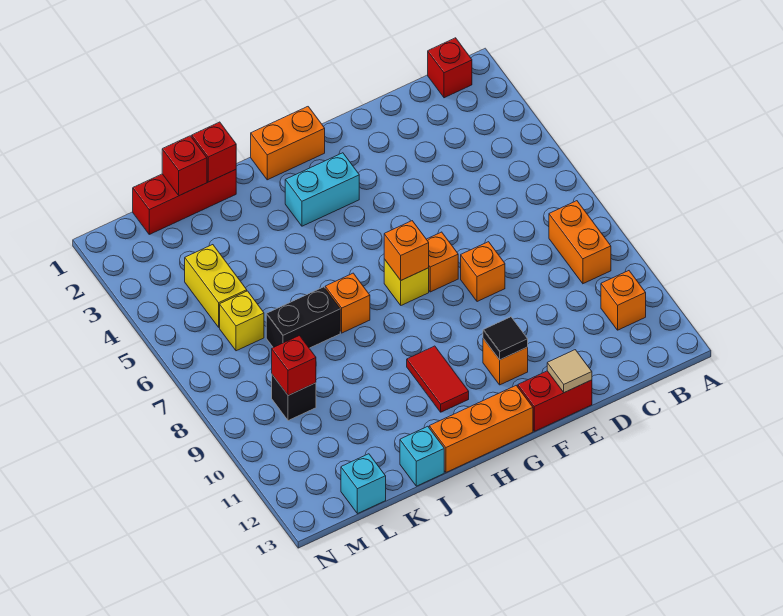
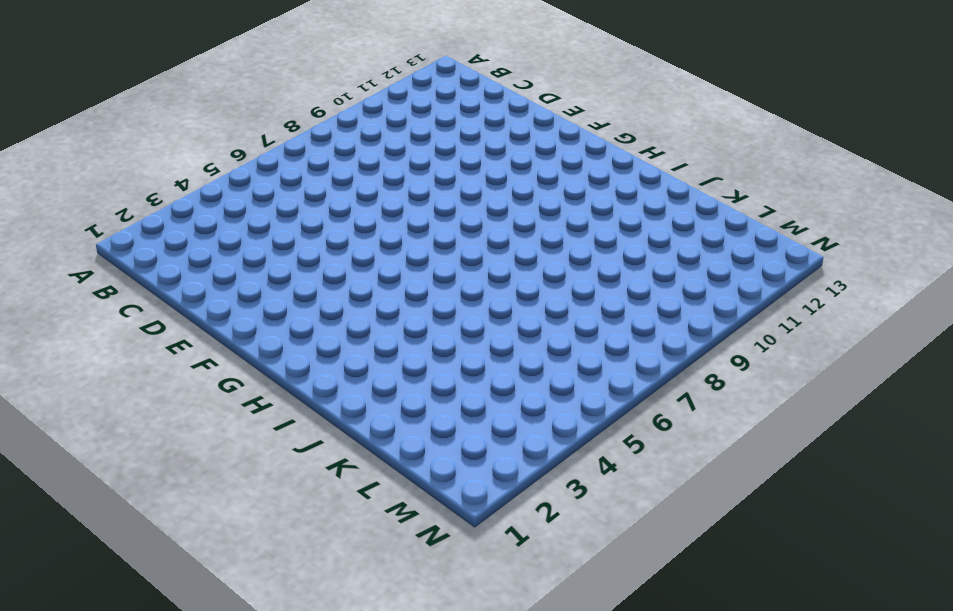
none -> red 1x1 brick [428,38,472,98]
none -> orange 1x2 brick [549,201,611,284]
none -> orange 1x1 brick [601,271,646,330]

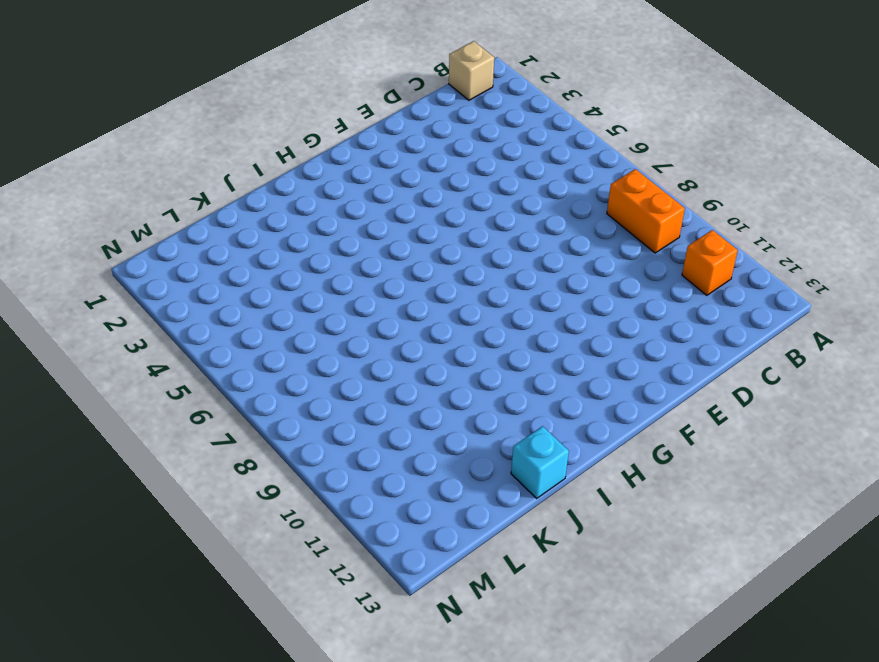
tan 1x1 brick [449,41,494,100] -> red 1x1 brick [428,38,472,98]
none -> orange 1x1 brick [461,242,505,302]
none -> red 1x2 brick [518,371,592,431]
none -> orange 1x1 brick [426,232,458,292]

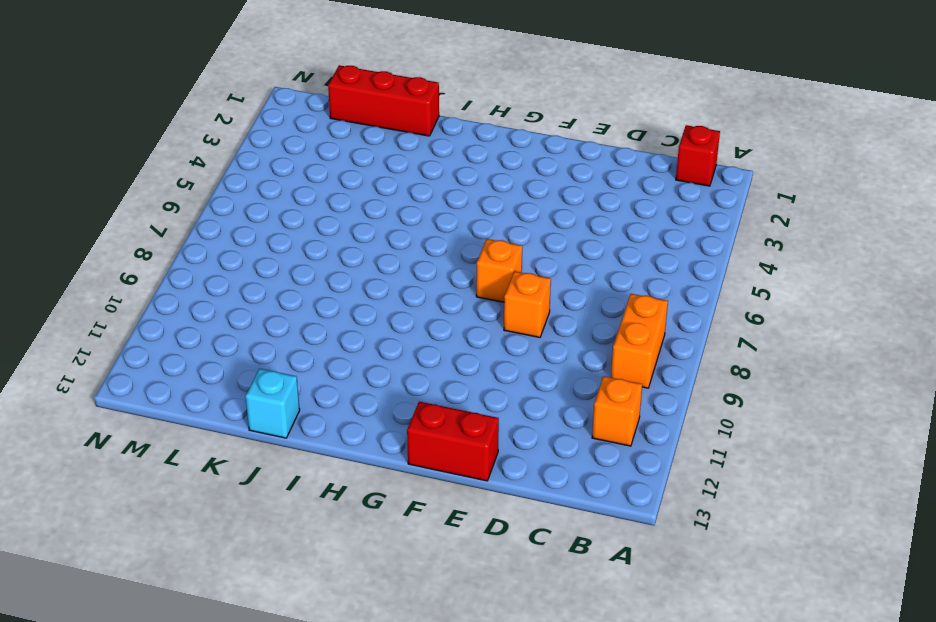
none -> orange 1x1 brick [483,338,528,385]
none -> orange 1x2 brick [251,107,325,180]
none -> cyan 1x2 brick [285,153,359,226]

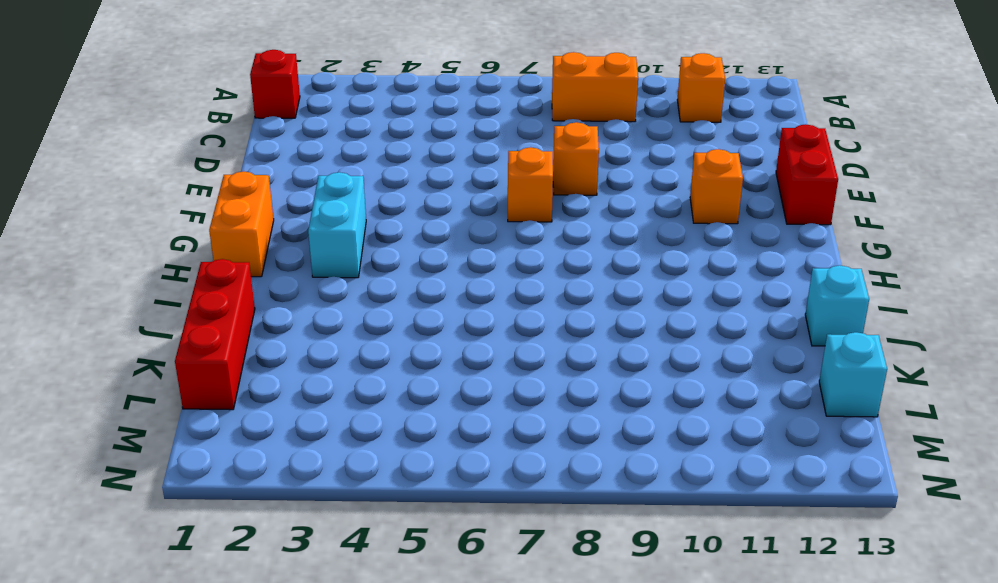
none -> yellow 1x1 brick [384,259,429,305]
none -> orange 1x3 brick [429,386,533,472]
none -> red 1x2 tile [407,346,469,412]

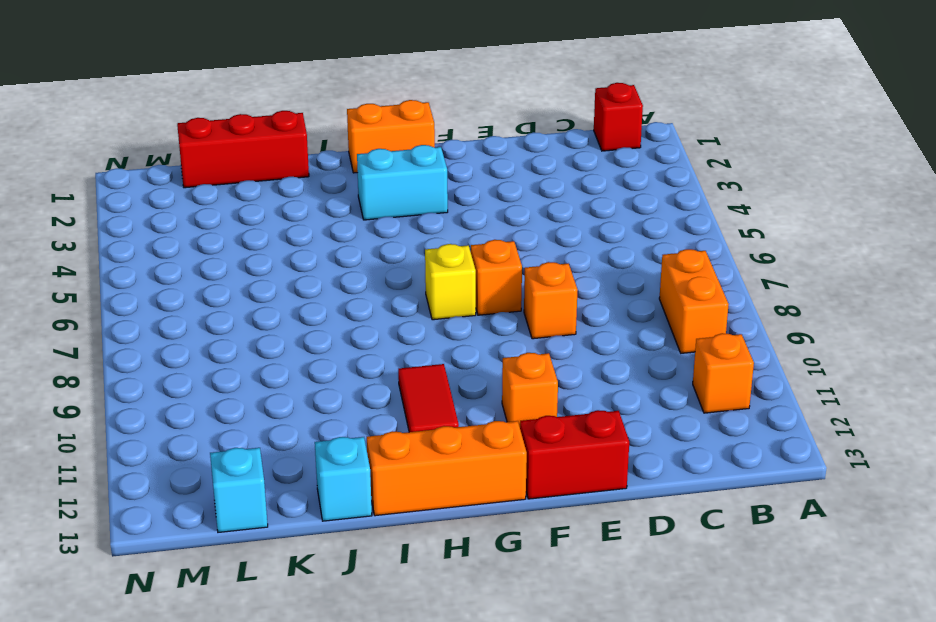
none -> orange 1x1 brick [325,273,370,333]
none -> black 1x2 brick [266,287,340,348]
none -> yellow 1x2 brick [185,245,247,327]

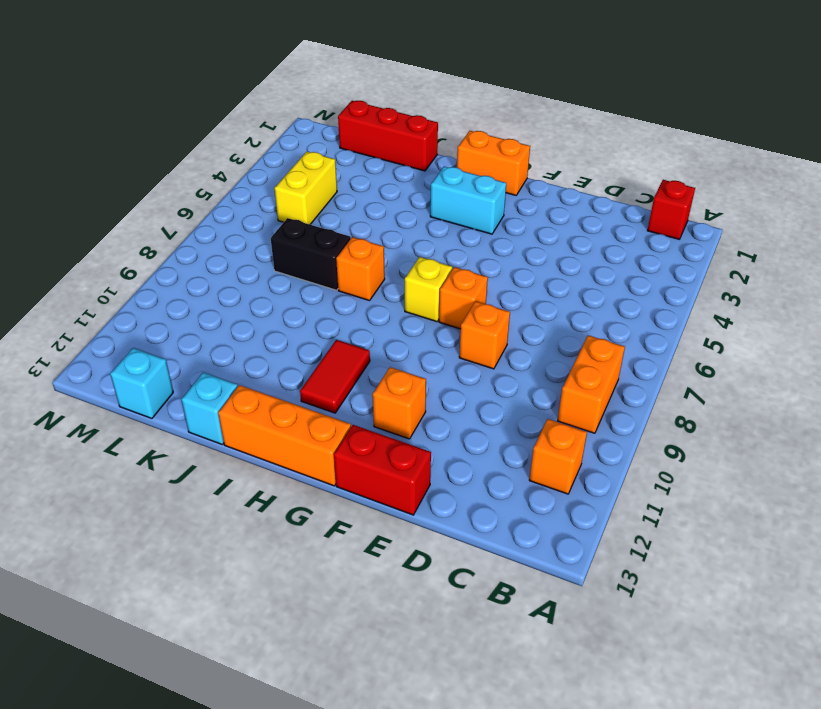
none -> yellow 1x1 brick [220,291,264,351]
none -> black 1x1 brick [272,375,316,421]
none -> tan 1x1 tile [547,350,592,393]

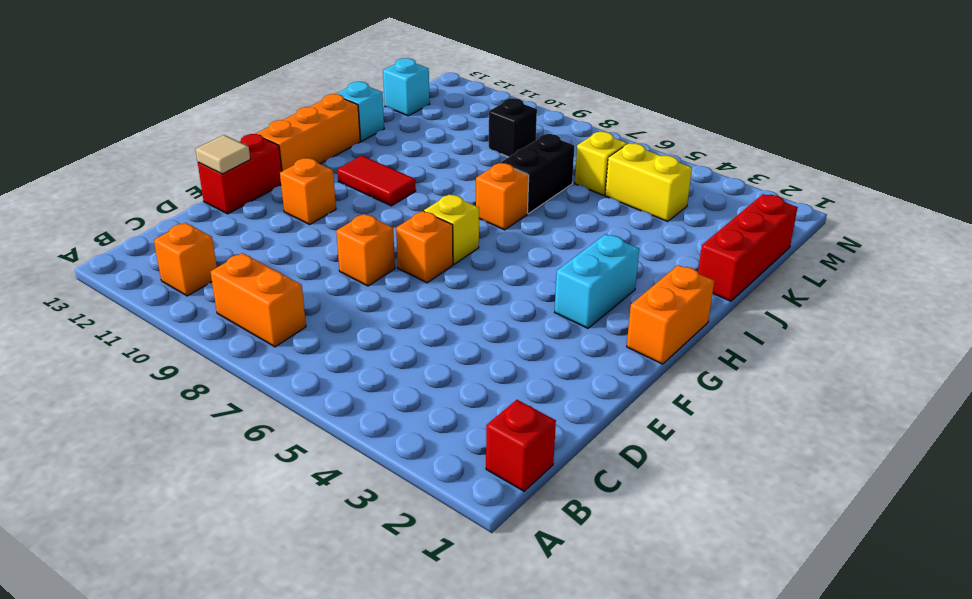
none -> black 1x1 tile [483,317,528,360]
none -> orange 1x1 brick [384,221,429,280]
none -> red 1x1 brick [192,122,236,182]

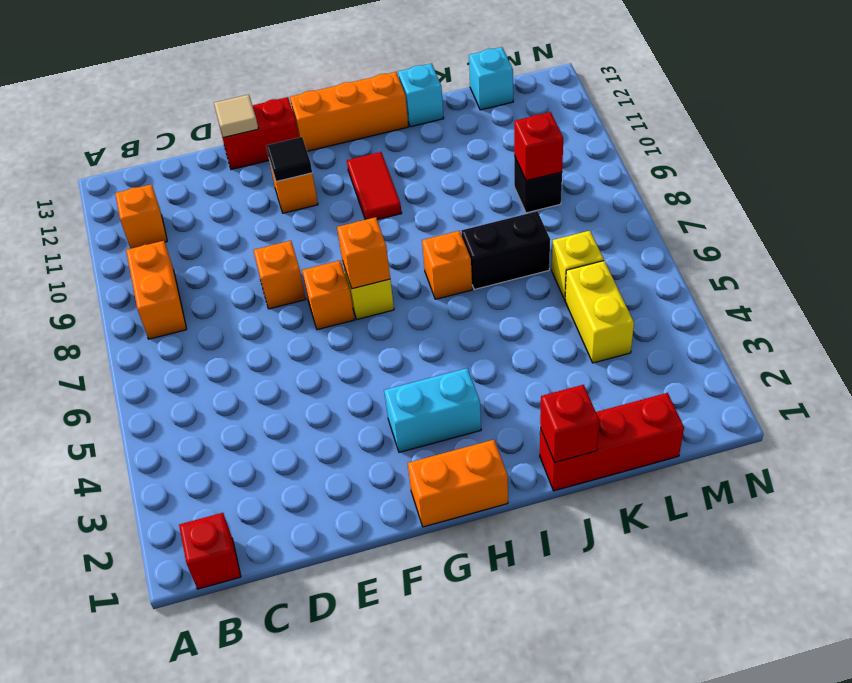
none -> red 1x1 brick [162,136,207,196]

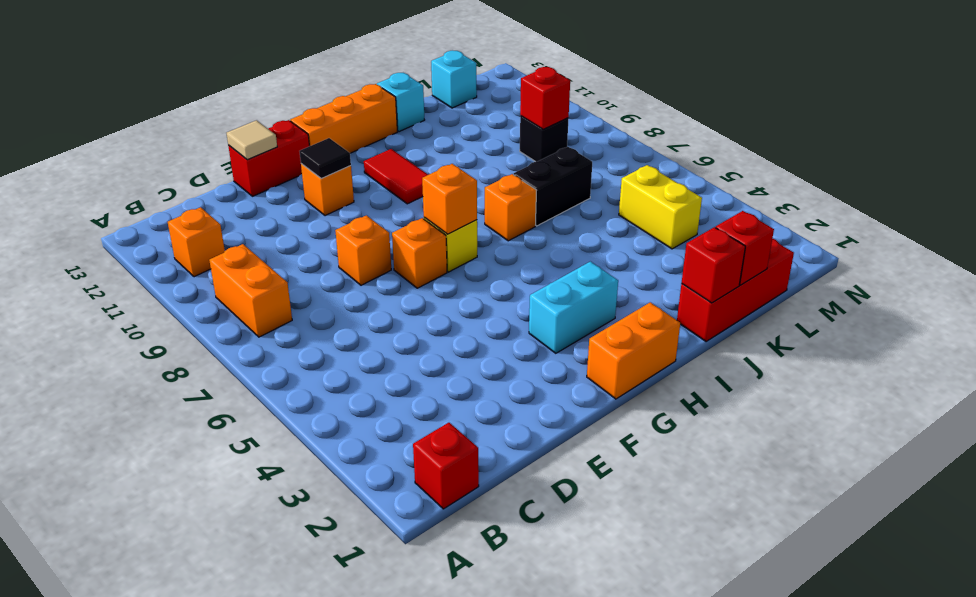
none -> yellow 1x1 brick [220,291,264,351]

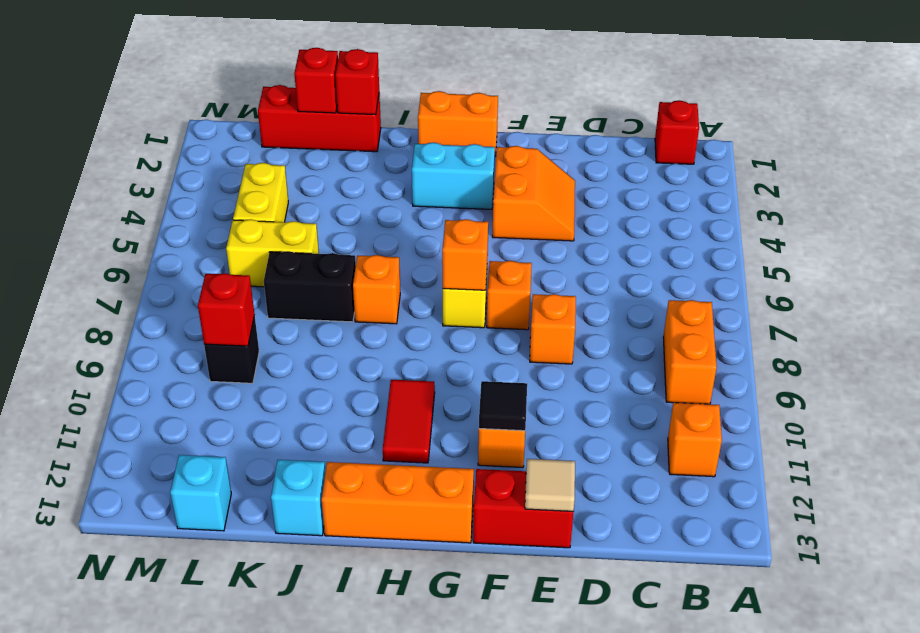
orange 2x2 slope [492,146,575,241] -> none
yellow 1x2 brick [226,219,319,287] -> yellow 1x1 brick [220,291,264,351]

